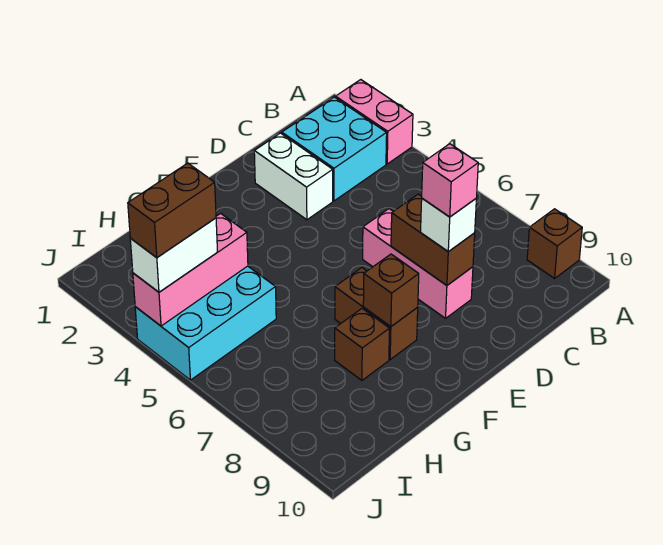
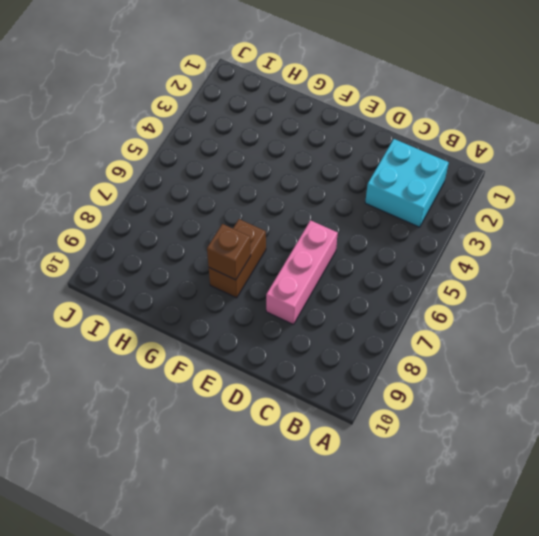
none -> pink 1x2 brick [336,80,413,164]
none -> brown 1x1 brick [527,209,582,278]
none -> white 1x2 brick [254,133,333,220]

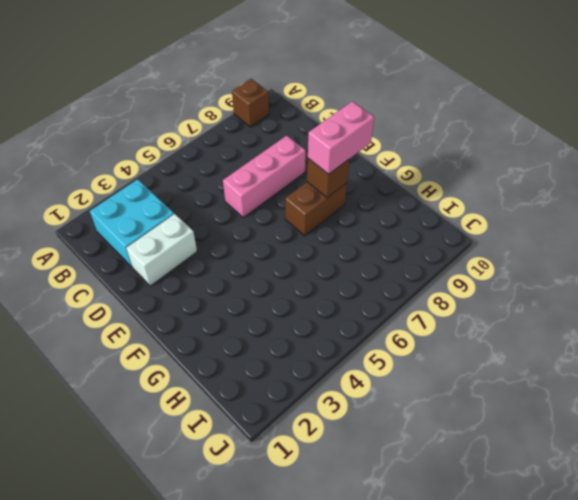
pink 1x2 brick [308,101,374,174] -> pink 1x2 brick moved to [336,80,413,164]
none -> brown 1x1 brick [335,309,390,380]
none -> cyan 2x3 brick [135,266,276,380]
none -> brown 1x2 brick [391,194,475,285]

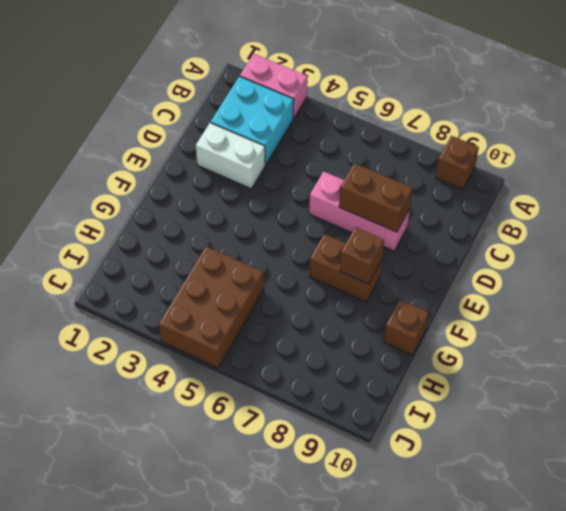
brown 1x1 brick [384,300,429,355] -> brown 1x1 brick moved to [335,309,390,380]
brown 2x3 brick [159,246,264,368] -> cyan 2x3 brick [135,266,276,380]
none -> pink 1x3 brick [133,213,248,326]
none -> white 1x1 brick [421,198,476,252]
none -> white 1x2 brick [130,218,218,292]

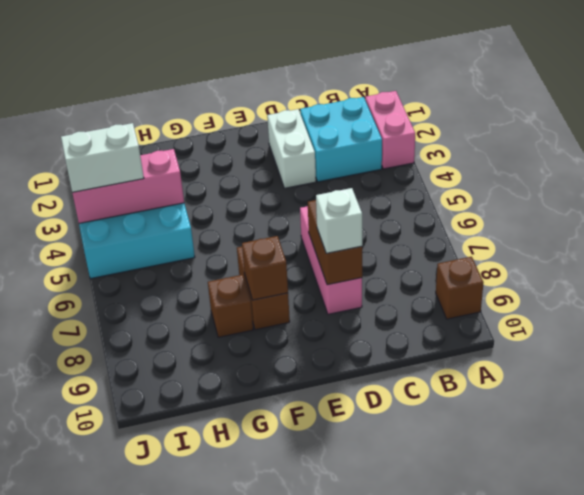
none -> pink 1x1 brick [422,144,478,217]
none -> brown 1x2 brick [128,163,216,258]

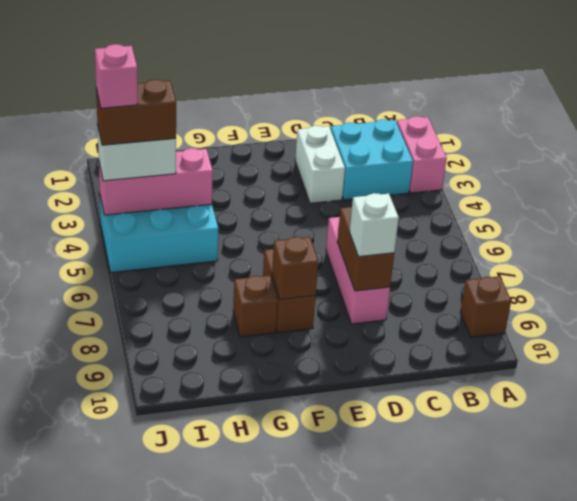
pink 1x1 brick [95,44,138,108] -> pink 1x1 brick moved to [422,144,478,217]

